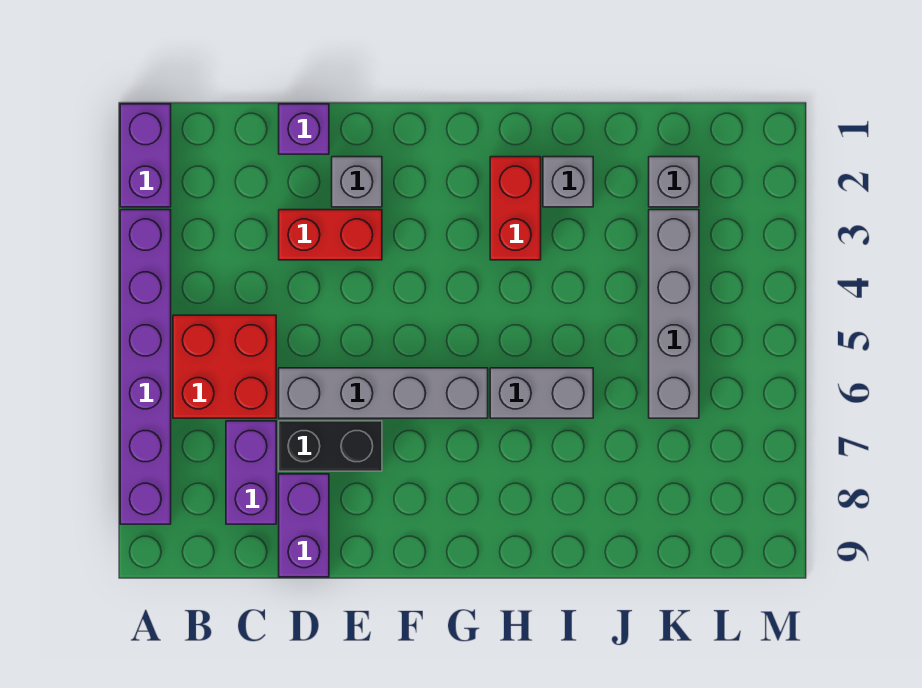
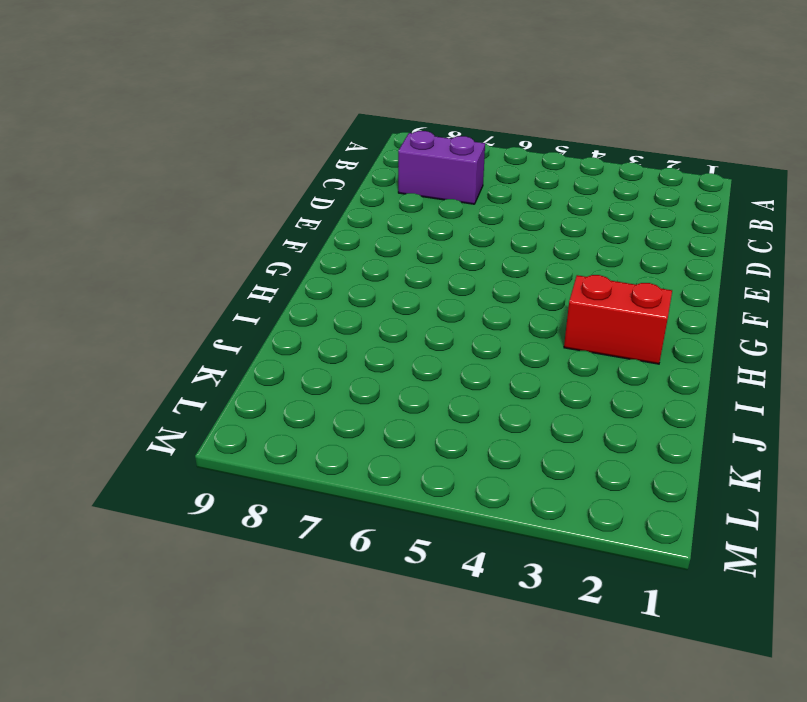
none -> purple 1x2 brick [120,104,171,207]
none -> purple 1x6 brick [120,210,171,524]
none -> red 2x2 brick [173,315,276,418]

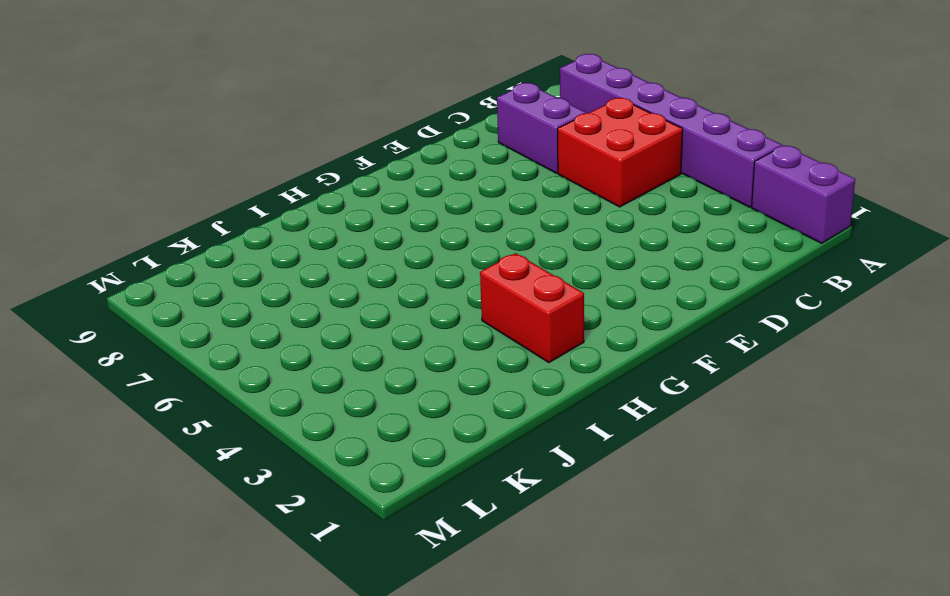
none -> purple 1x1 brick [279,104,329,154]
none -> red 1x2 brick [279,210,382,260]
none -> grey 1x4 brick [279,368,488,418]

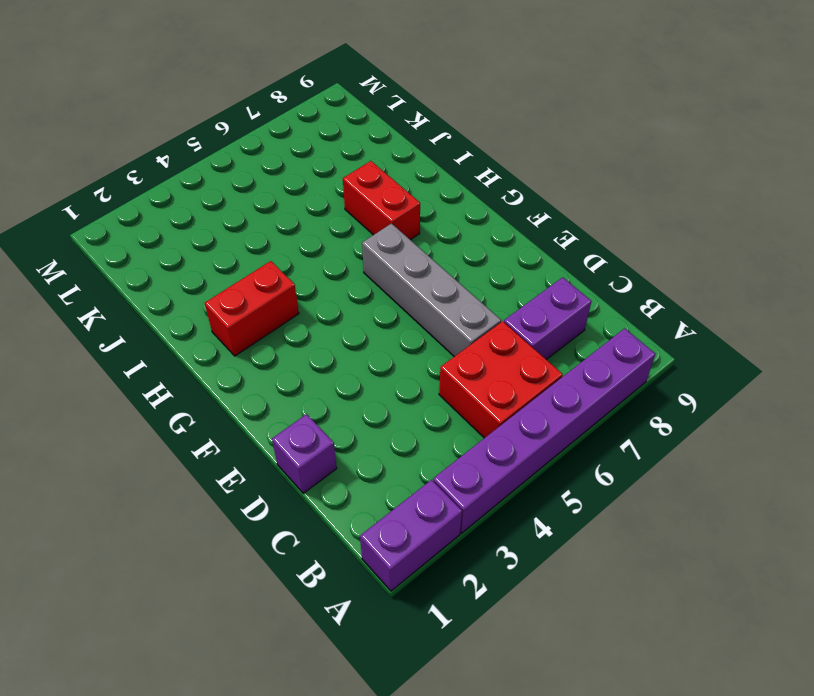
red 1x2 brick [343,161,420,240] -> red 1x2 brick moved to [279,210,382,260]
none -> black 1x2 brick [279,421,382,471]
none -> purple 1x2 brick [279,474,329,577]
none -> grey 1x1 brick [332,157,382,207]

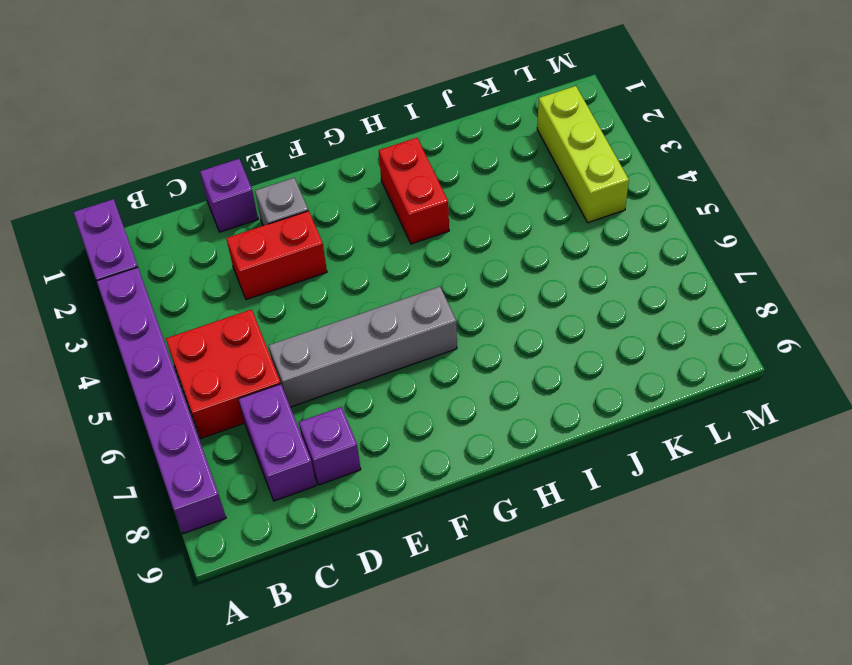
purple 1x1 brick [299,407,361,485] -> purple 1x2 brick [279,474,329,577]
lime 1x3 brick [537,86,629,223] -> none
none -> black 1x2 brick [279,421,382,471]
none -> grey 1x2 brick [490,368,593,418]
none -> grey 1x1 brick [543,157,593,207]

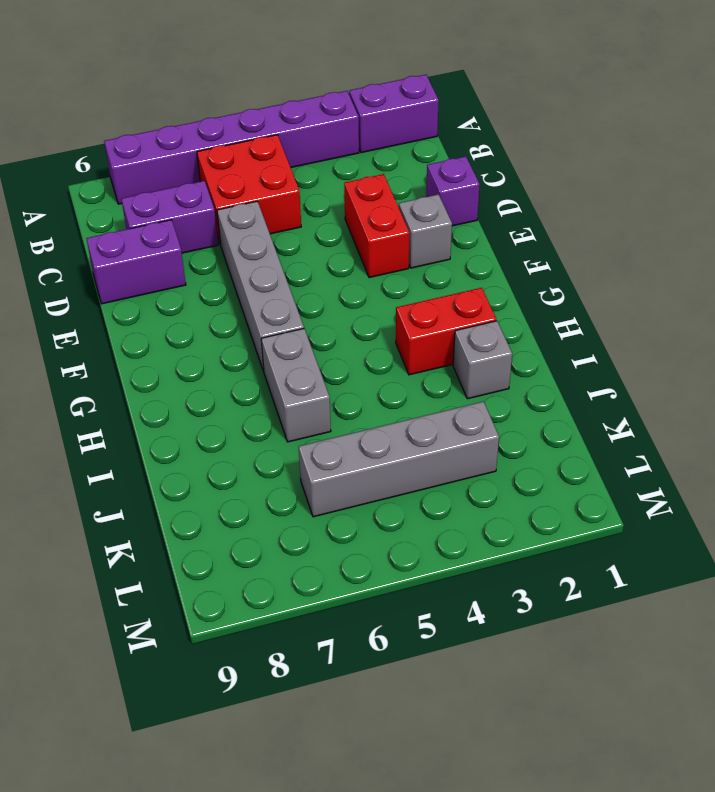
none -> black 1x2 brick [279,421,382,471]
none -> grey 1x1 brick [649,157,699,207]

